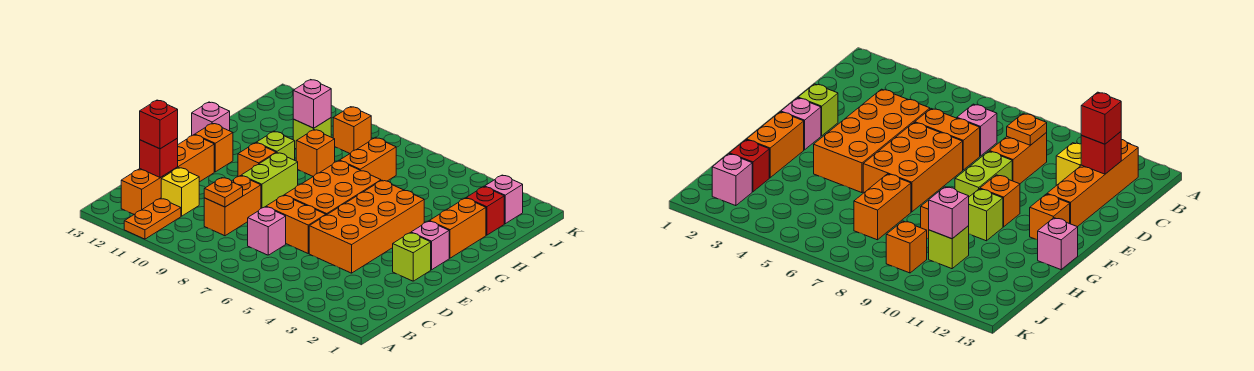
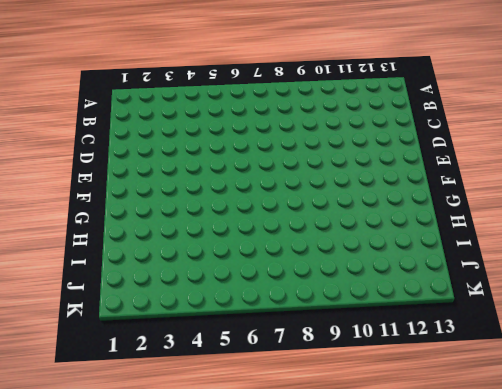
none -> orange 1x2 plate [124,198,181,239]
none -> orange 1x4 brick [121,135,214,214]
none -> pink 1x1 brick [248,207,286,255]

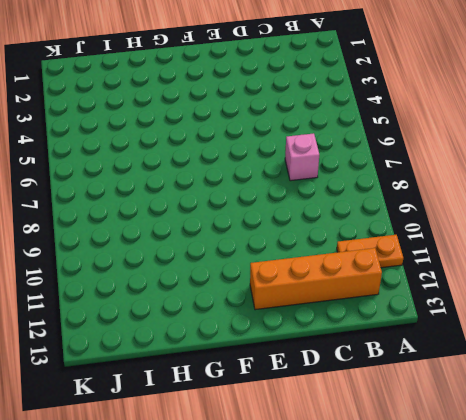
none -> orange 1x2 brick [204,176,261,236]
none -> yellow 1x1 brick [161,168,199,216]
none -> orange 2x4 brick [309,180,424,273]

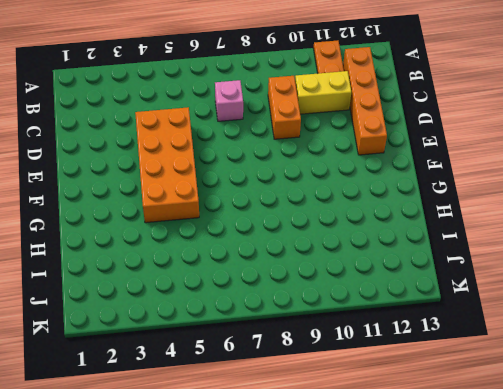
yellow 1x2 brick [295,71,351,114] -> yellow 1x1 brick [161,168,199,216]
none -> orange 1x2 brick [266,195,326,253]
none -> lime 1x1 brick [393,233,431,281]
none -> orange 2x3 brick [285,161,381,215]

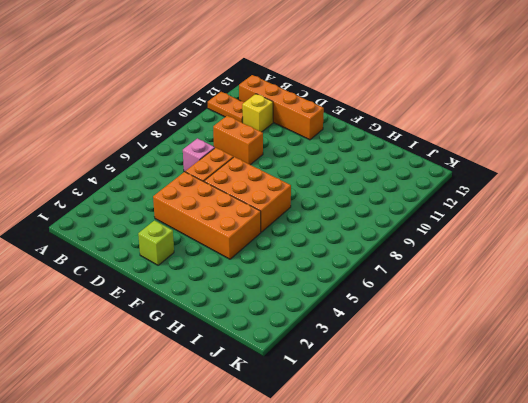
none -> lime 1x2 brick [241,153,298,208]
none -> pink 1x1 brick [411,221,449,270]
none -> orange 1x1 brick [238,143,276,177]

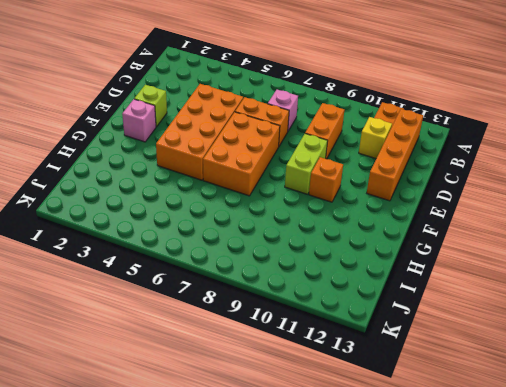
none -> orange 1x1 brick [195,123,233,172]
none -> orange 1x2 brick [429,198,486,258]
none -> lime 1x1 brick [256,132,295,160]

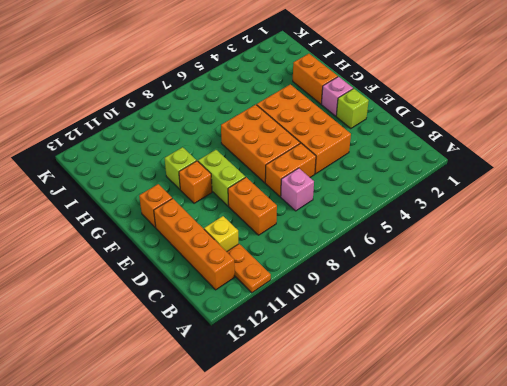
none -> pink 1x1 brick [192,102,230,135]
none -> orange 1x2 brick [340,138,396,181]
none -> orange 1x1 brick [296,130,335,176]

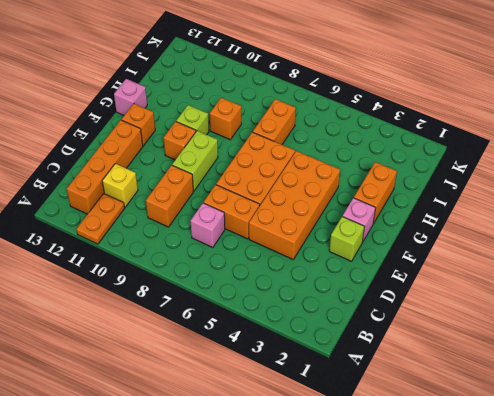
none -> red 1x1 brick [466,187,504,235]
none -> lime 1x1 brick [293,118,331,149]
none -> pink 1x1 brick [485,175,523,224]

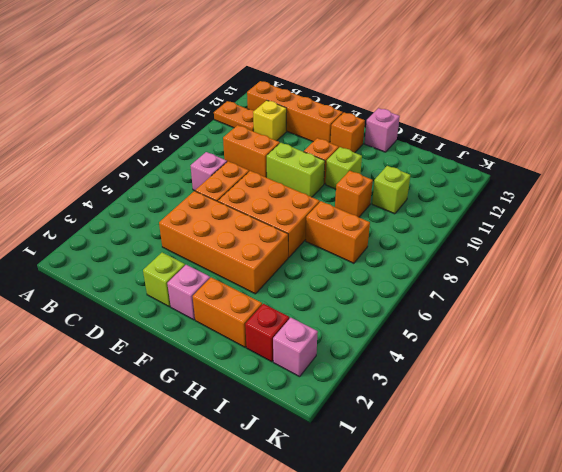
none -> orange 1x1 brick [333,107,371,153]
none -> orange 1x1 plate [204,178,243,207]
none -> red 1x1 brick [140,138,178,178]

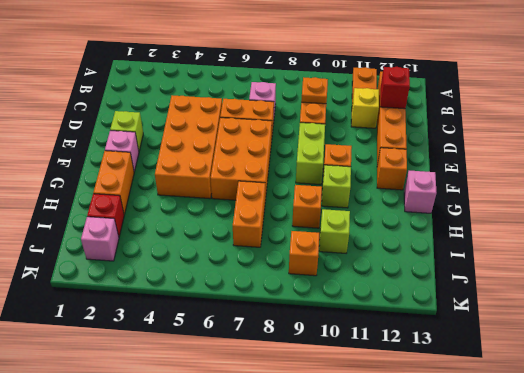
none -> pink 1x1 brick [293,80,331,128]
none -> red 1x1 brick [140,100,178,149]

